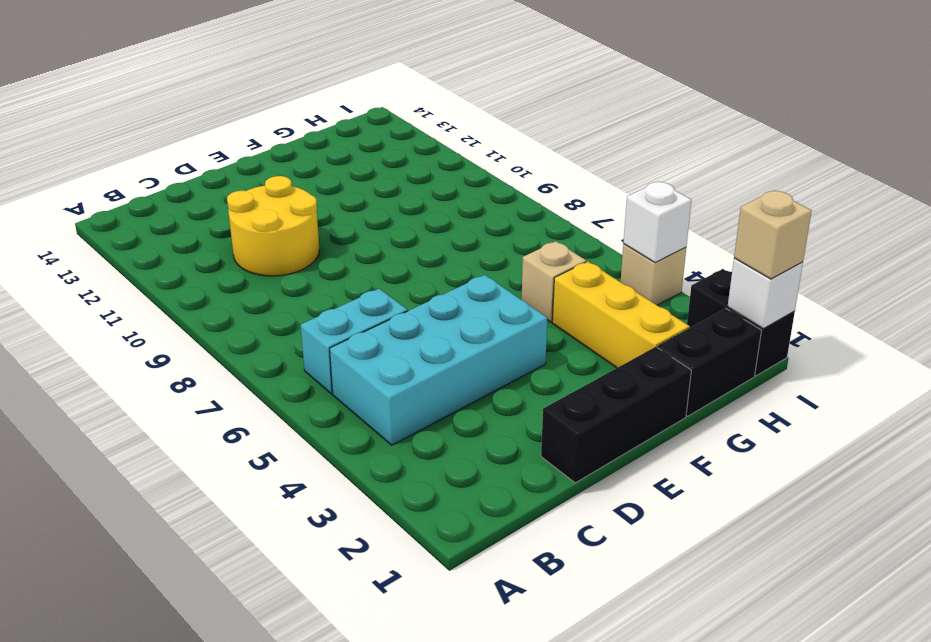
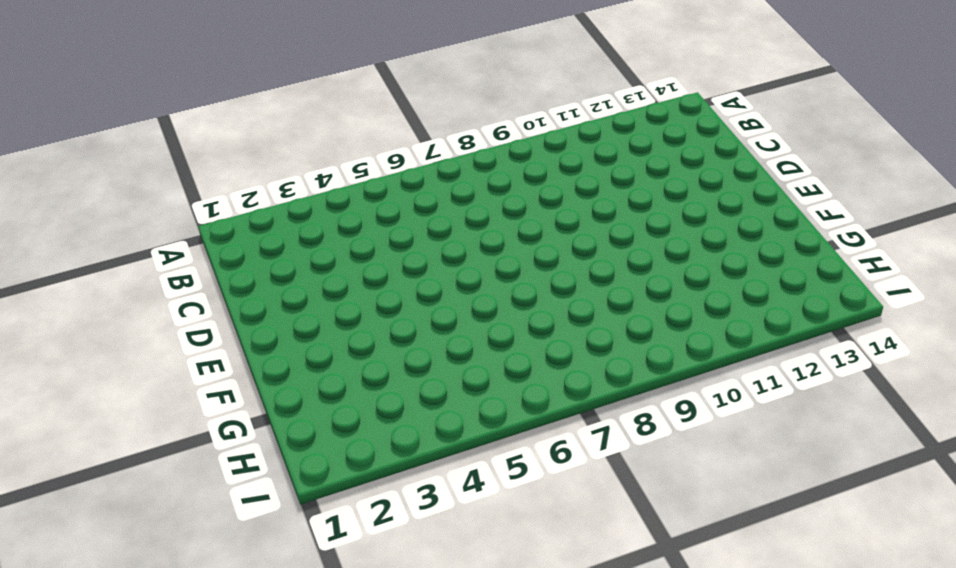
none -> cyan 2x4 brick [330,275,547,445]
none -> cyan 1x2 brick [301,289,408,394]
none -> yellow 2x2 round brick [227,176,319,276]

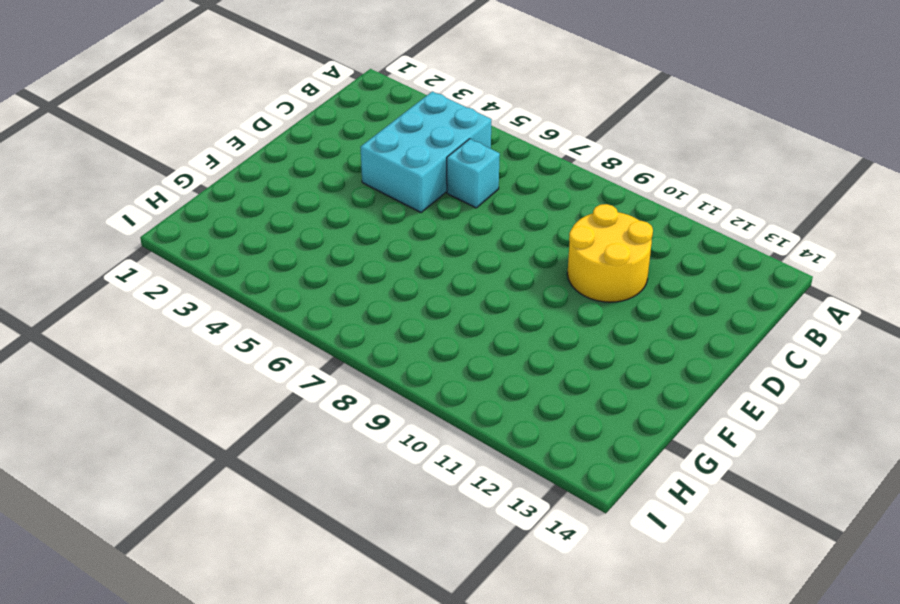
cyan 2x3 brick [361,91,491,212] -> cyan 2x4 brick [330,275,547,445]
cyan 1x1 brick [447,139,500,208] -> cyan 1x2 brick [301,289,408,394]
none -> black 1x3 brick [541,347,691,483]
none -> black 1x2 brick [657,309,761,416]
none -> yellow 1x3 brick [552,261,690,368]

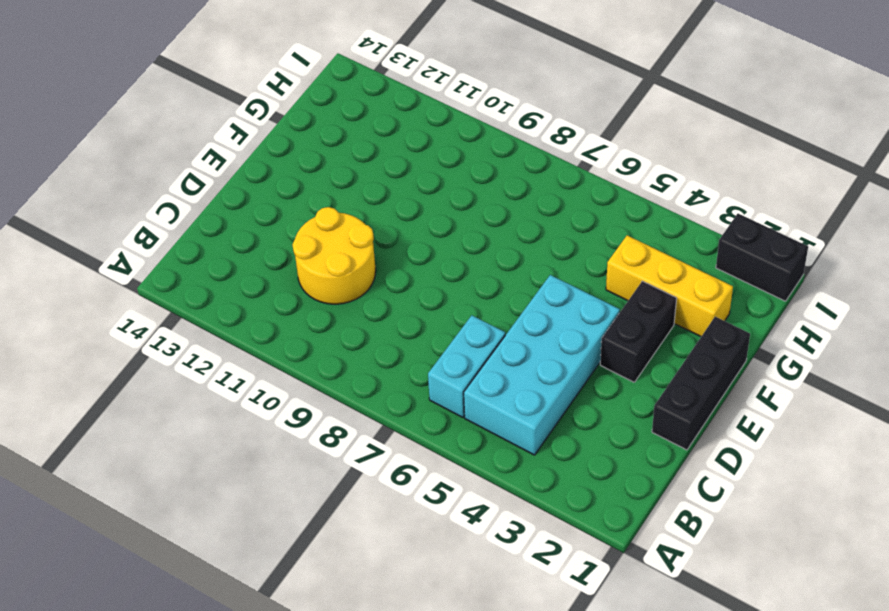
black 1x2 brick [600,281,677,382] -> black 1x2 brick moved to [657,309,761,416]
none -> tan 1x1 brick [522,241,586,322]
none -> tan 1x1 brick [620,244,686,305]
none -> white 1x1 brick [728,258,803,329]

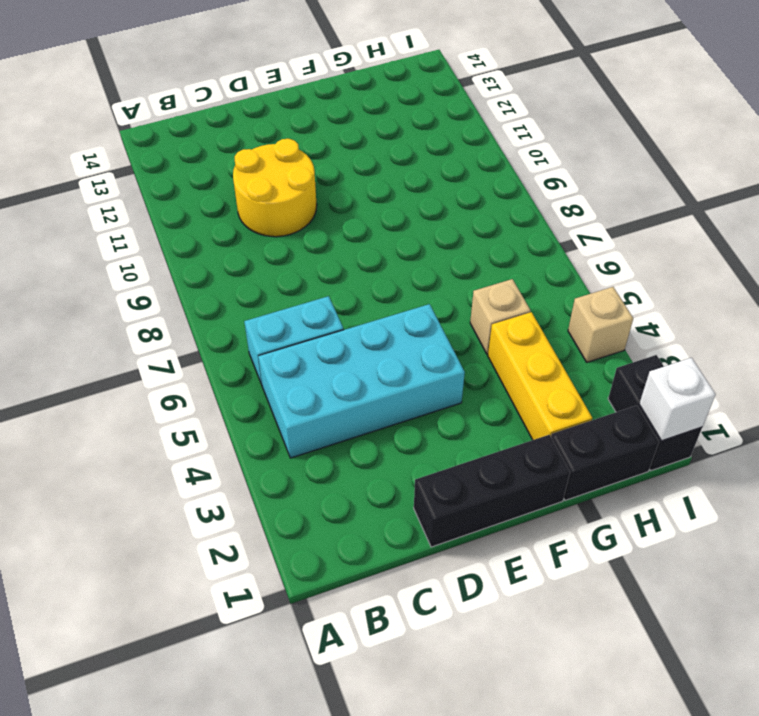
none -> white 1x1 brick [623,182,692,263]
none -> tan 1x1 brick [734,190,812,279]

